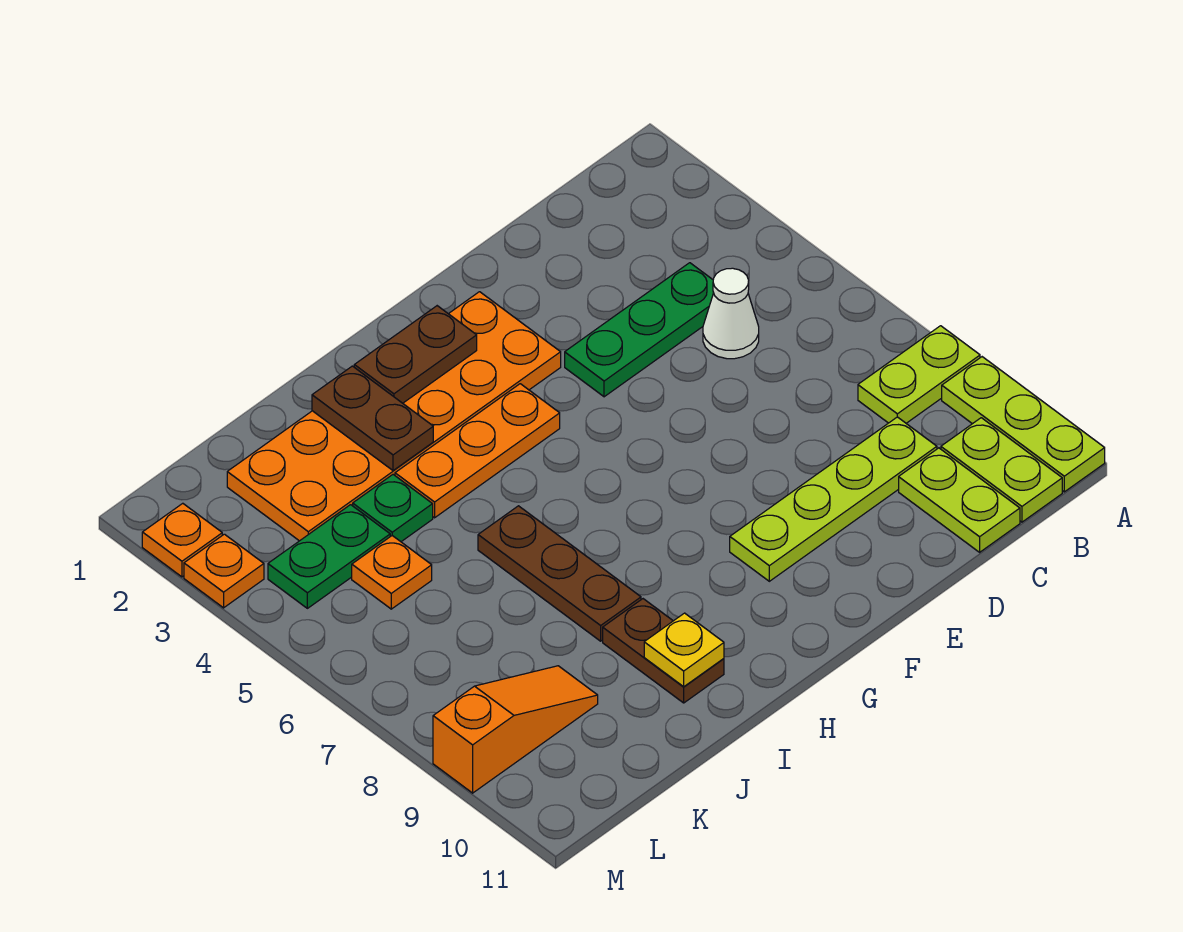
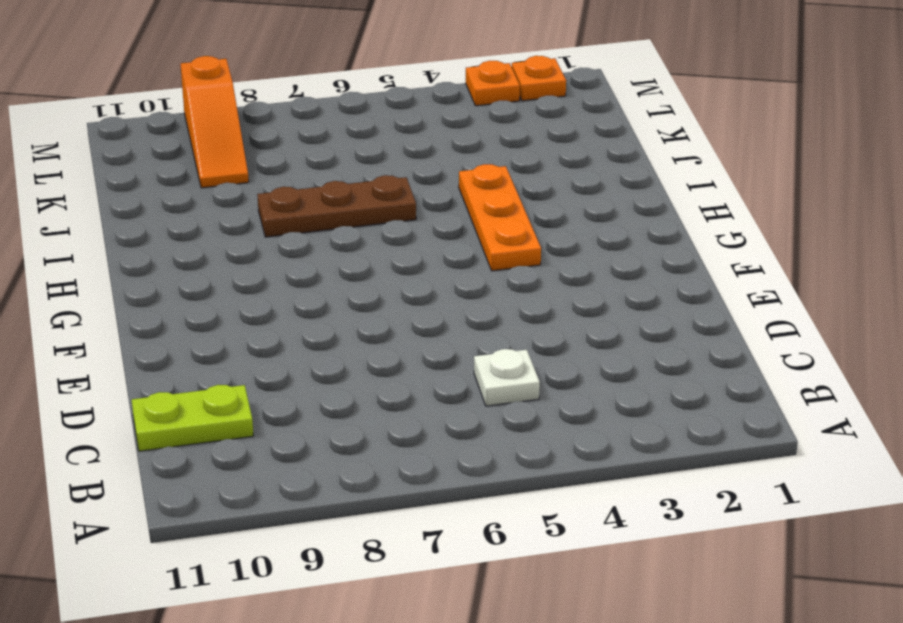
white 1x1 plate [474,349,540,406] -> white 1x1 cone [703,268,759,359]
none -> lime 1x2 plate [858,326,980,423]
none -> lime 1x3 plate [942,357,1105,492]
none -> lime 1x2 plate [941,418,1062,522]

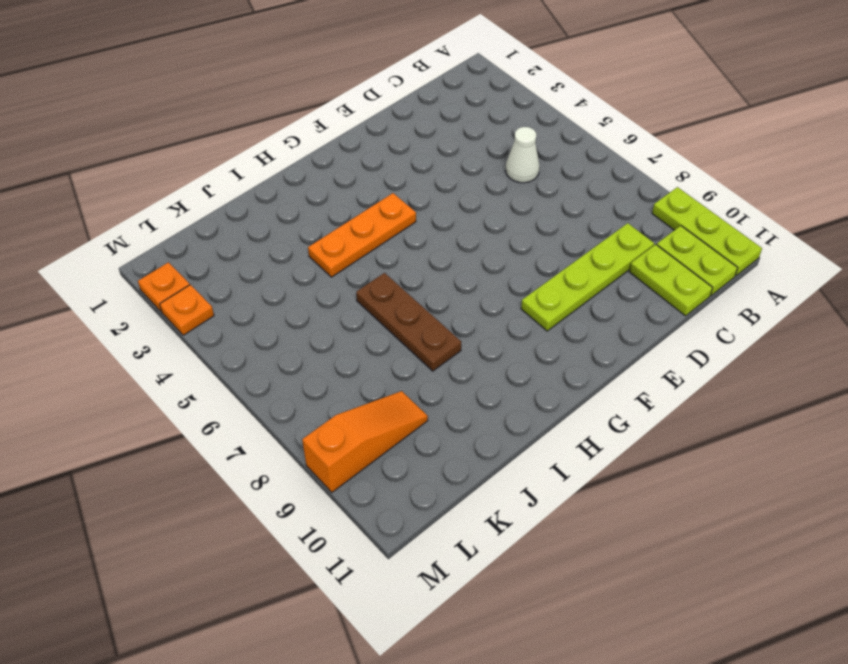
none -> lime 1x2 plate [858,326,980,423]
none -> green 1x3 plate [565,263,714,397]
none -> orange 2x6 plate [227,292,561,541]

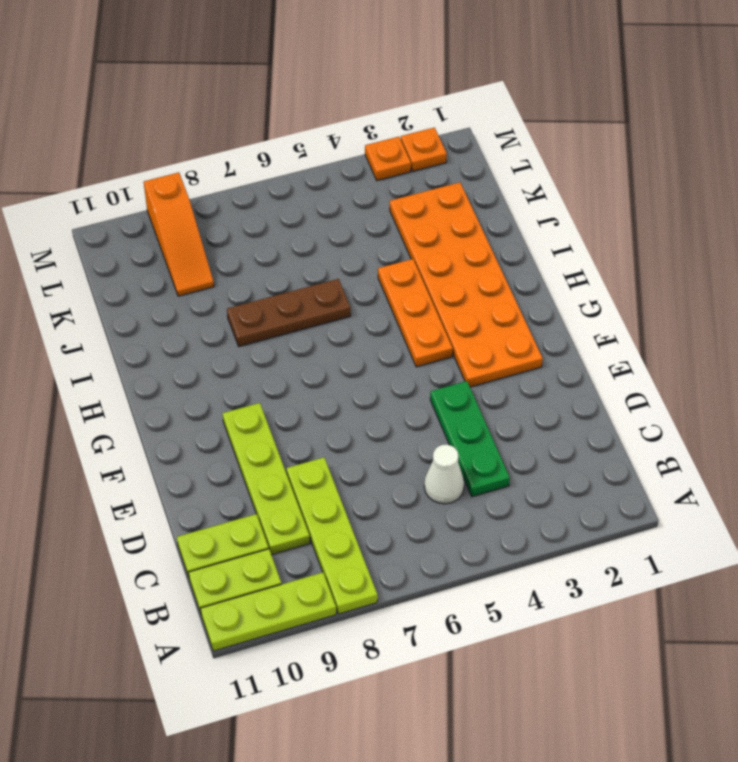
lime 1x4 plate [287,458,378,614] -> lime 1x2 plate [858,326,980,423]
none -> brown 1x2 plate [603,599,724,703]
none -> green 1x1 plate [353,475,433,542]
none -> green 1x2 plate [268,505,390,608]

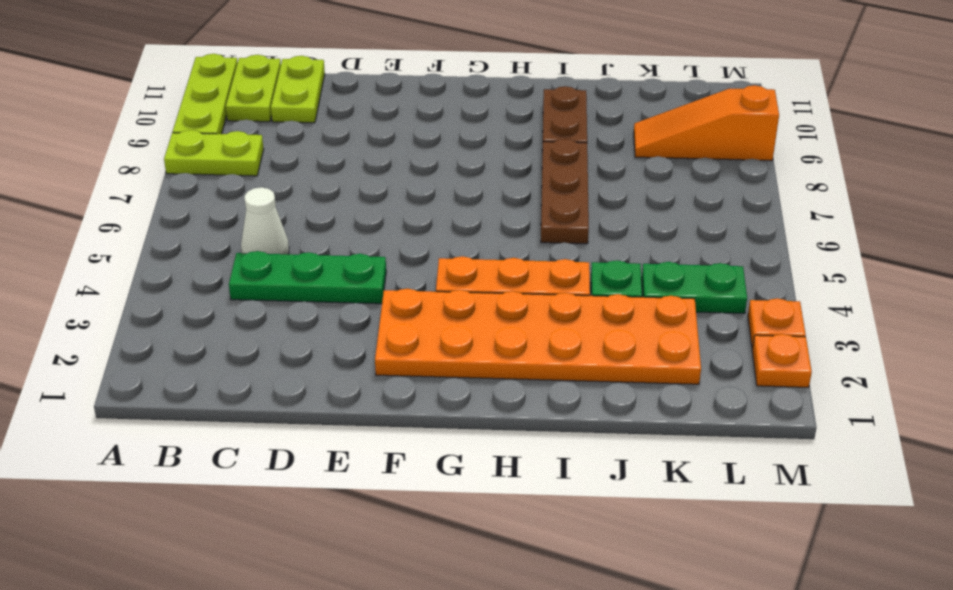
none -> lime 1x4 plate [730,417,937,581]
none -> orange 1x1 plate [352,536,432,609]
none -> brown 1x2 plate [354,306,477,403]

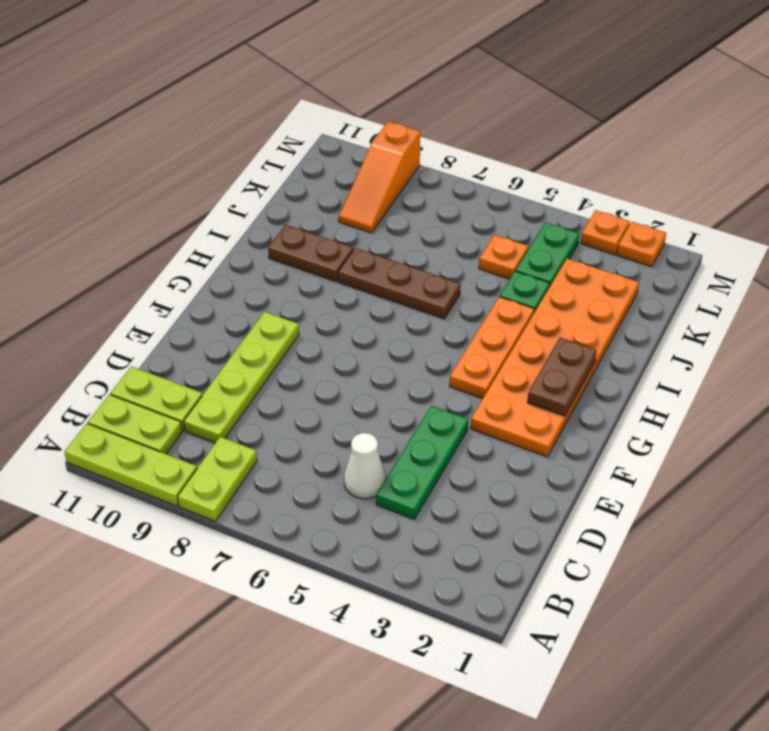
none -> brown 1x2 plate [312,366,433,471]
none -> yellow 1x1 plate [644,613,724,687]

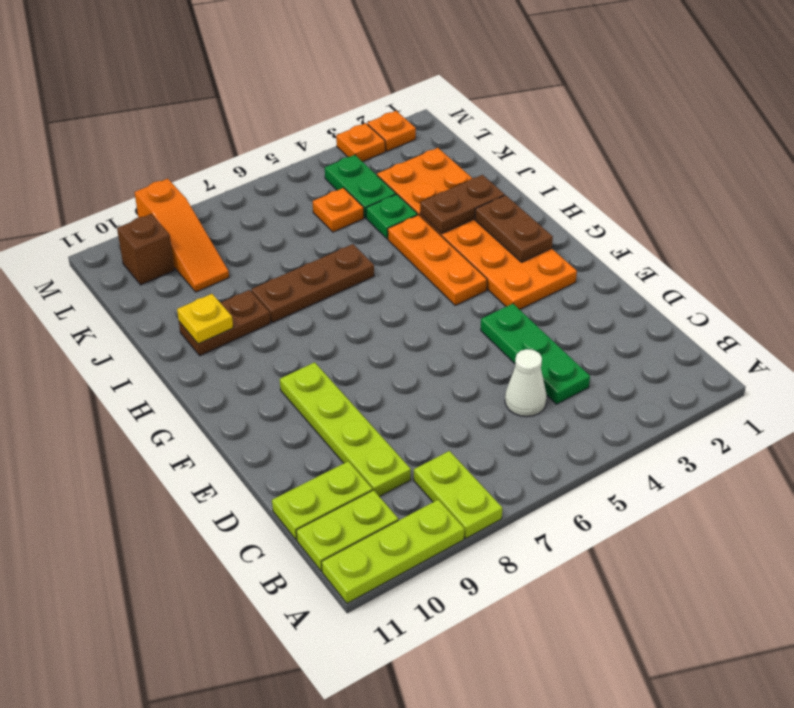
brown 1x1 brick [117,214,174,285] -> none

